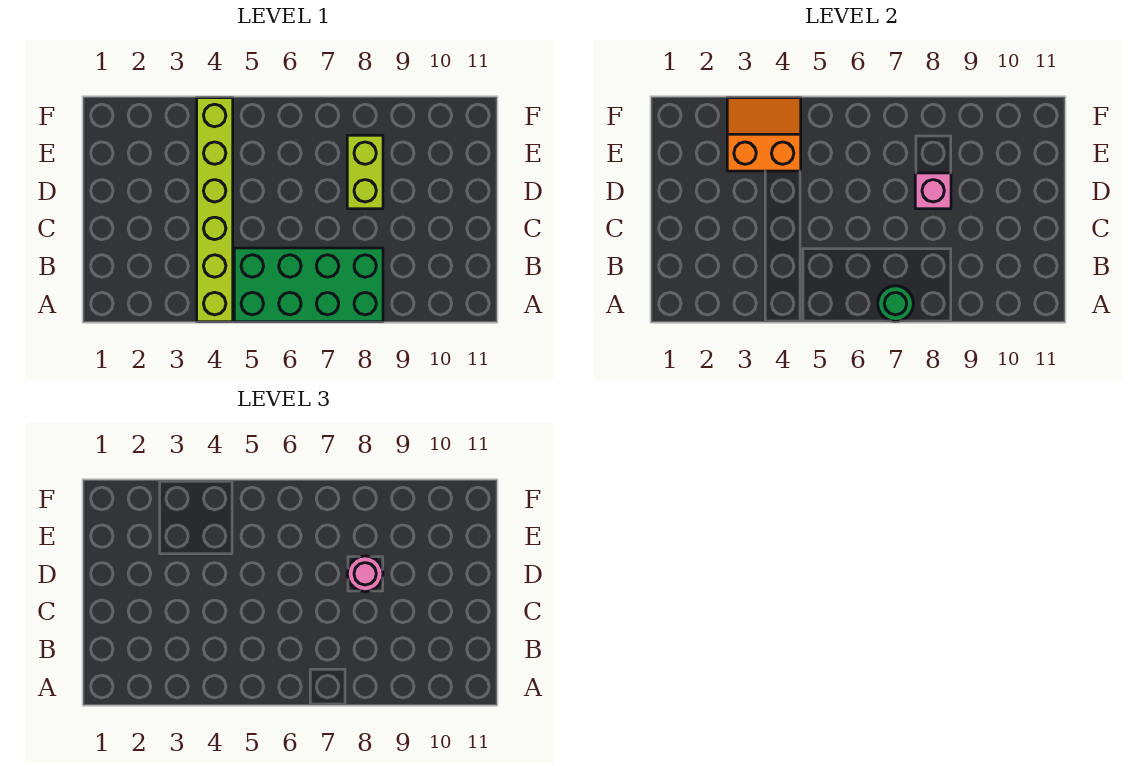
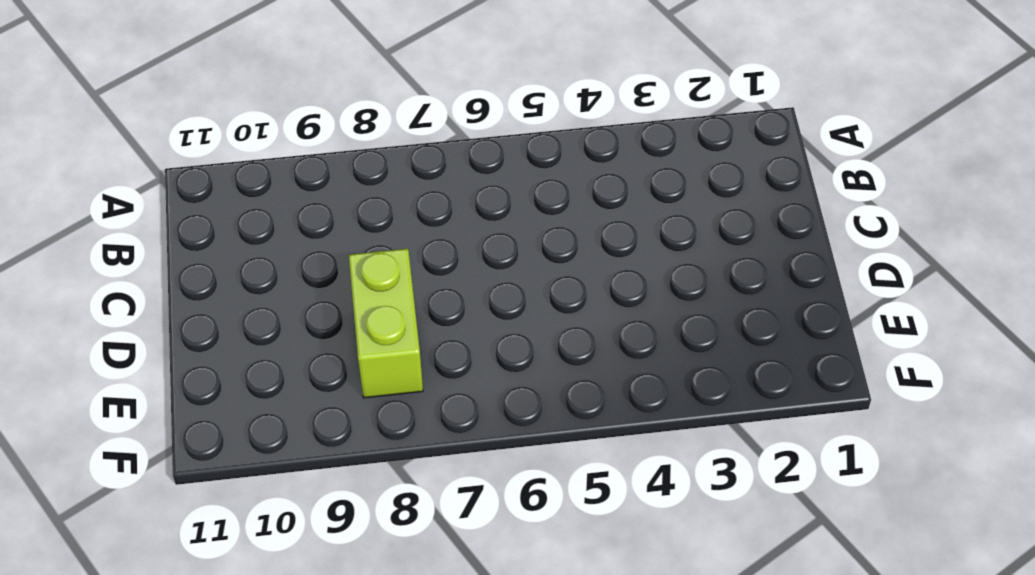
none -> lime 1x6 brick [197,98,233,322]
none -> green 2x4 brick [234,248,383,322]

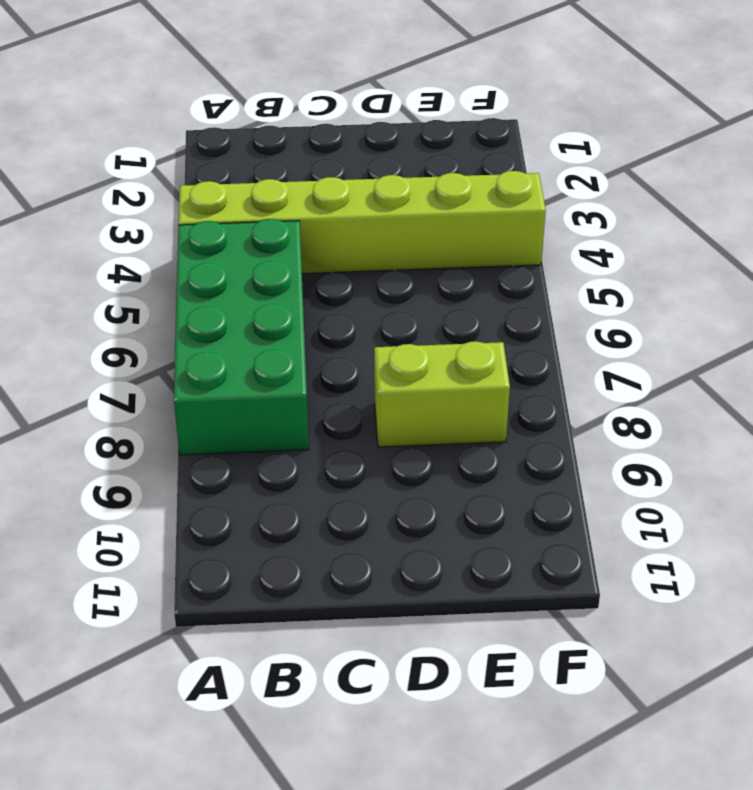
none -> green 1x1 round brick [878,286,913,322]
none -> pink 1x1 brick [915,173,951,209]

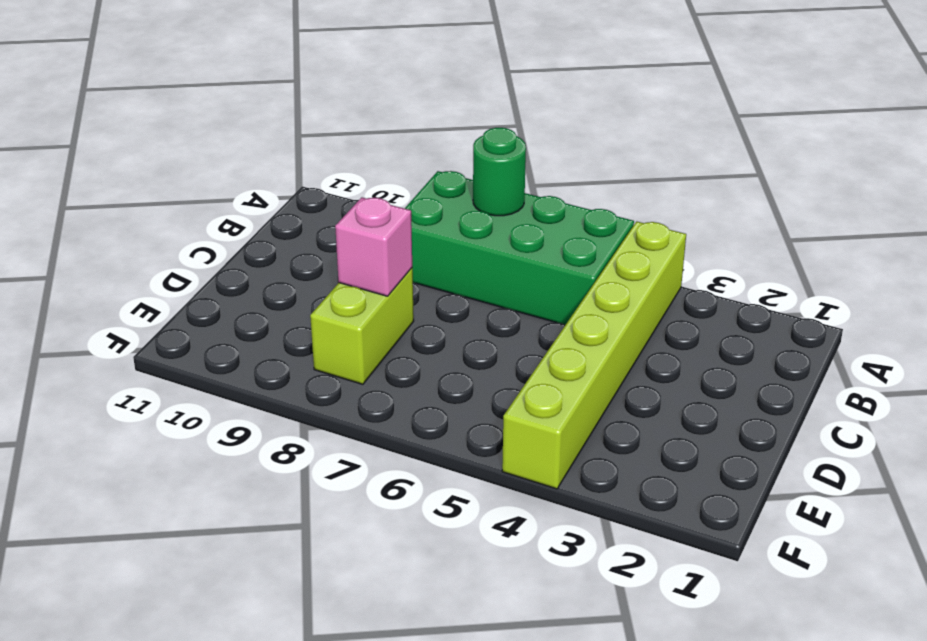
none -> orange 2x2 slope [727,98,801,171]
none -> pink 1x1 round brick [347,556,383,592]

